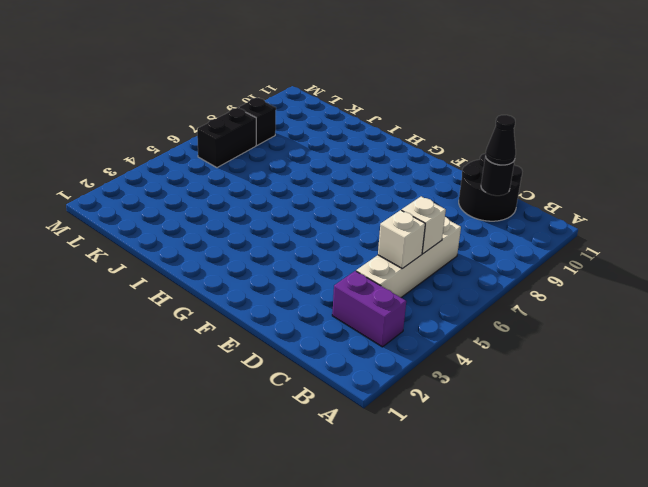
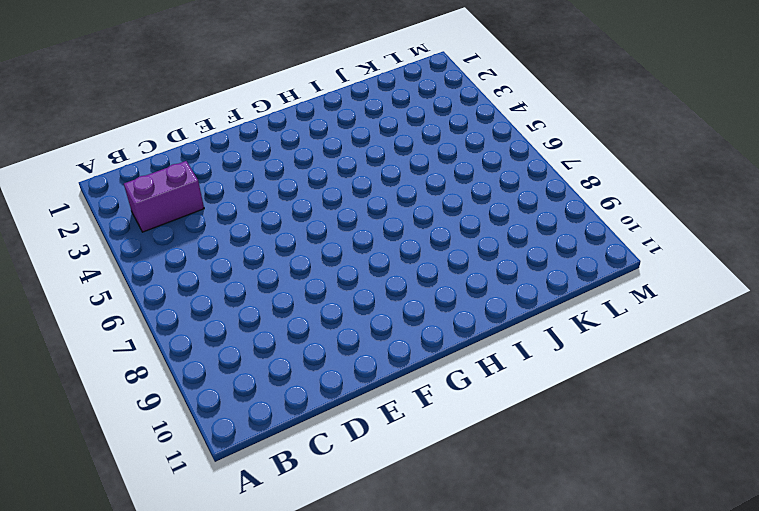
none -> white 1x4 brick [356,217,461,297]
none -> black 2x2 round brick [459,153,522,221]

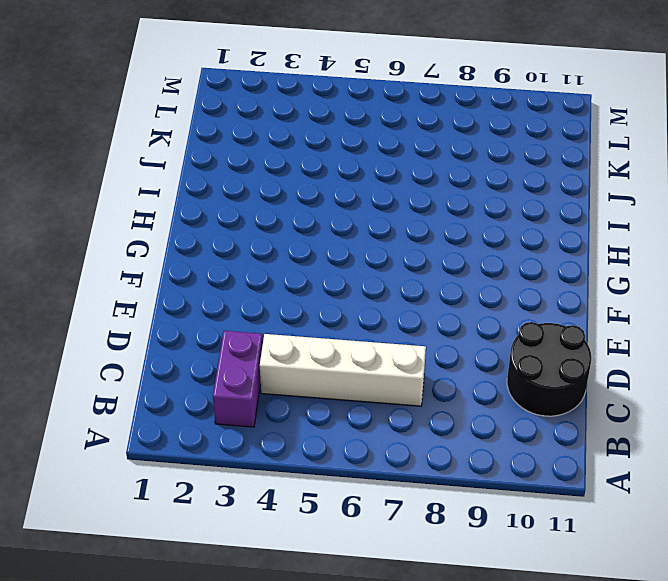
none -> black 1x2 brick [197,108,256,168]
none -> black 1x1 brick [238,98,276,145]

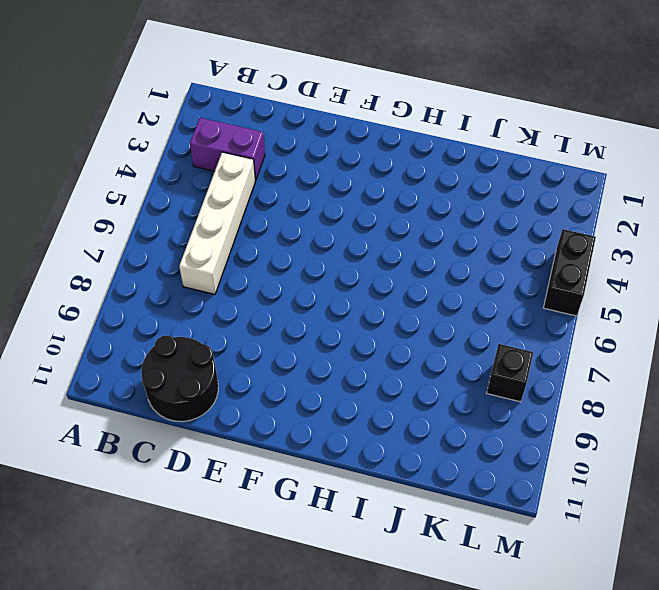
black 1x2 brick [544,229,596,316] -> black 1x2 brick moved to [197,108,256,168]
none -> white 1x1 brick [378,210,425,269]
none -> white 1x1 brick [402,196,446,254]

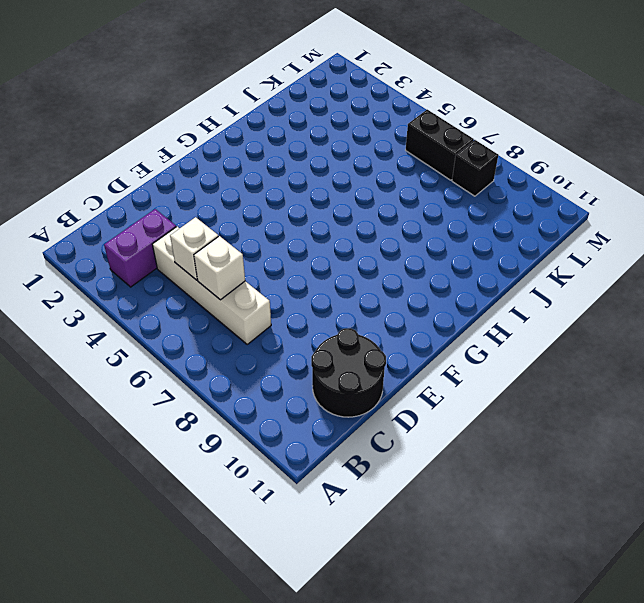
none -> black 1x1 round brick [481,157,515,196]
none -> black 1x1 cone [485,115,516,165]

